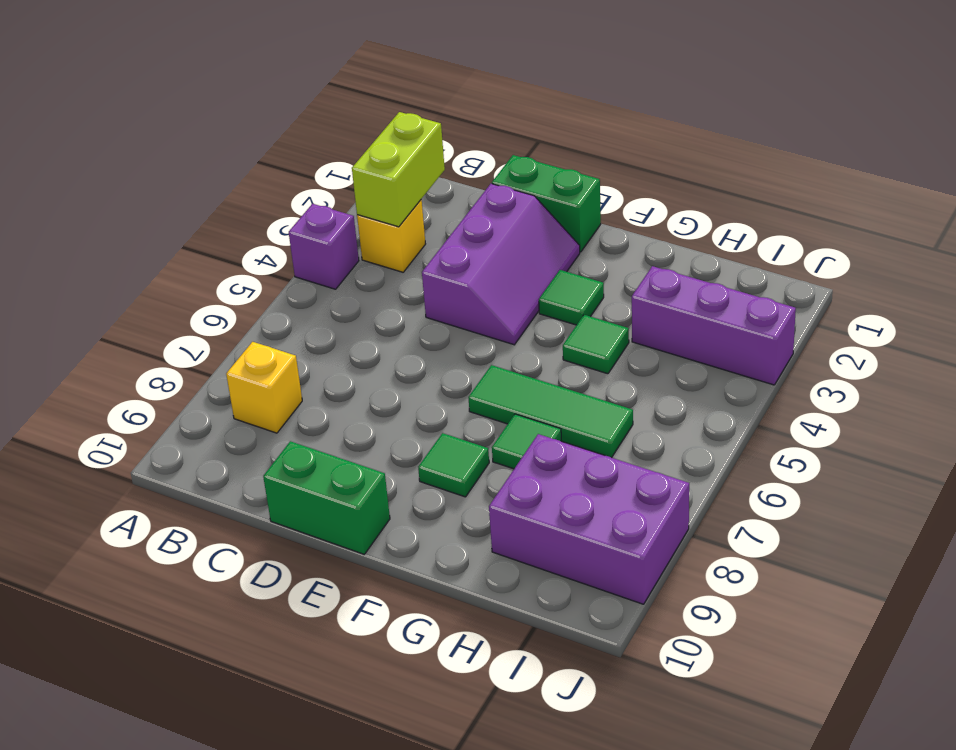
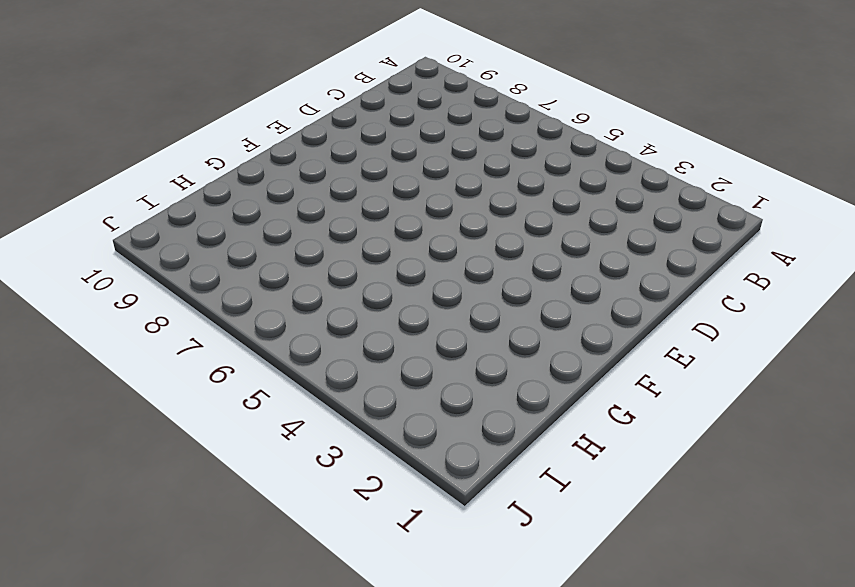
none -> purple 1x1 brick [289,204,359,289]
none -> yellow 1x1 brick [357,200,425,272]
none -> yellow 1x1 brick [226,342,302,433]

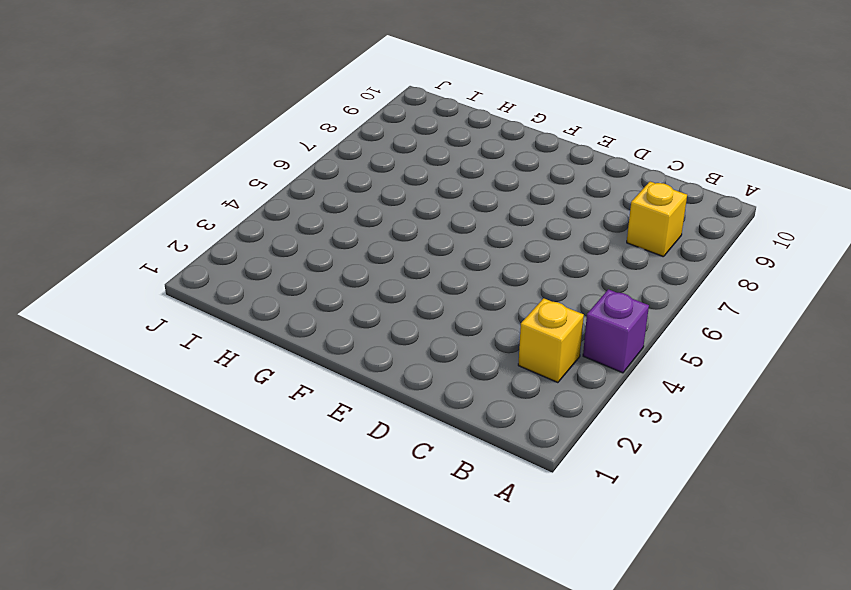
none -> green 1x2 brick [492,155,601,252]
none -> purple 2x3 slope [422,184,580,345]
none -> green 1x2 brick [263,441,390,554]

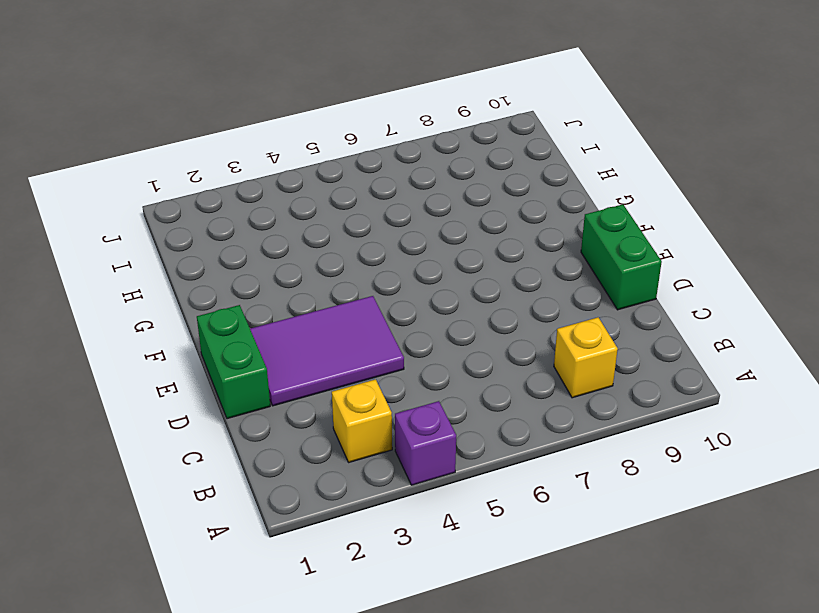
purple 2x3 tile [250,296,404,406] -> purple 2x3 slope [422,184,580,345]
none -> green 1x1 tile [539,270,604,325]
none -> green 1x3 tile [468,365,633,458]
none -> green 1x1 tile [418,433,489,497]

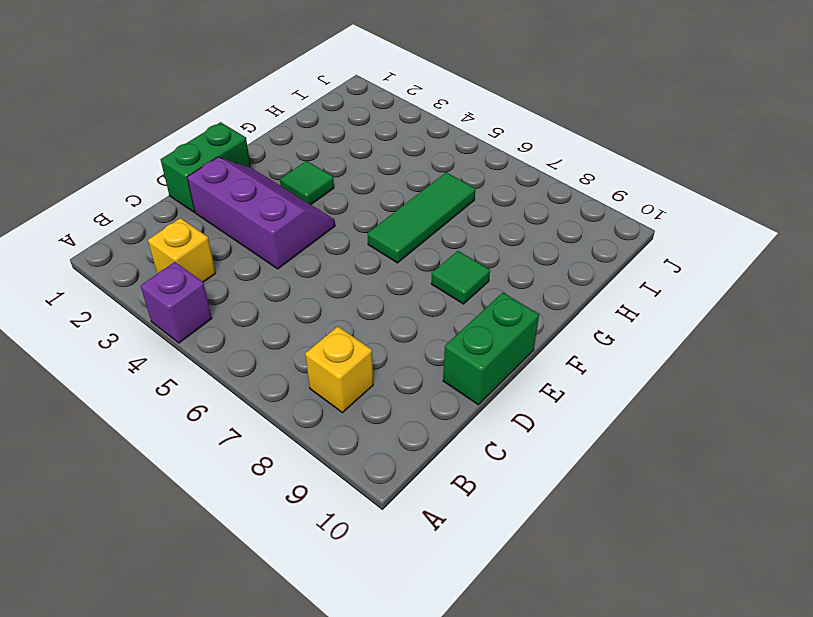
none -> green 1x1 tile [563,315,629,374]
none -> green 1x1 tile [492,414,562,469]
none -> purple 1x3 brick [632,266,796,385]

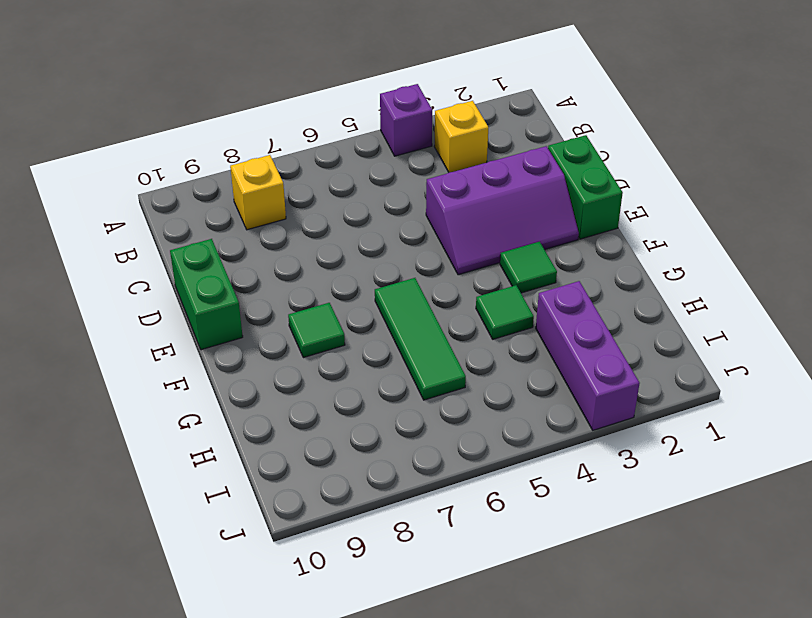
none -> green 1x1 tile [492,414,562,469]
none -> purple 2x3 brick [489,434,689,604]
none -> lime 1x2 brick [352,112,445,227]

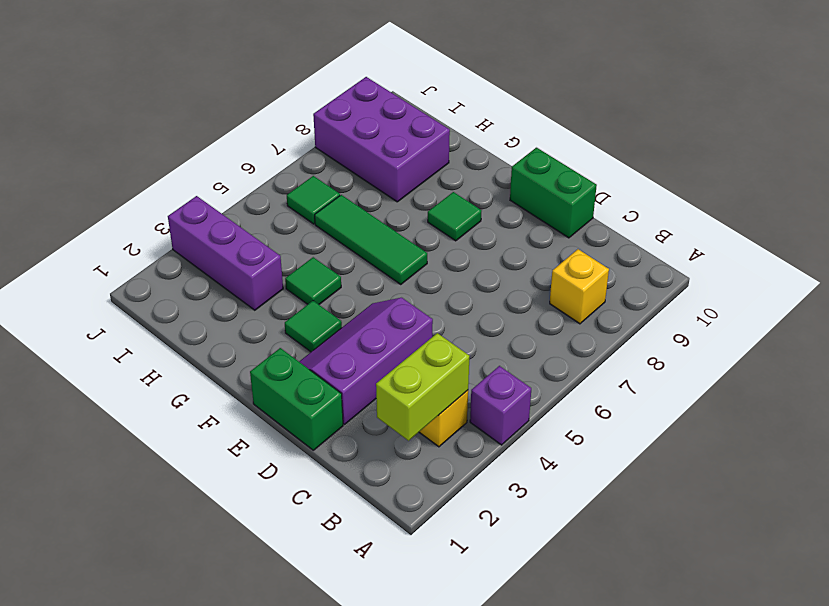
green 1x1 tile [287,176,340,224] -> green 1x1 tile moved to [492,414,562,469]

